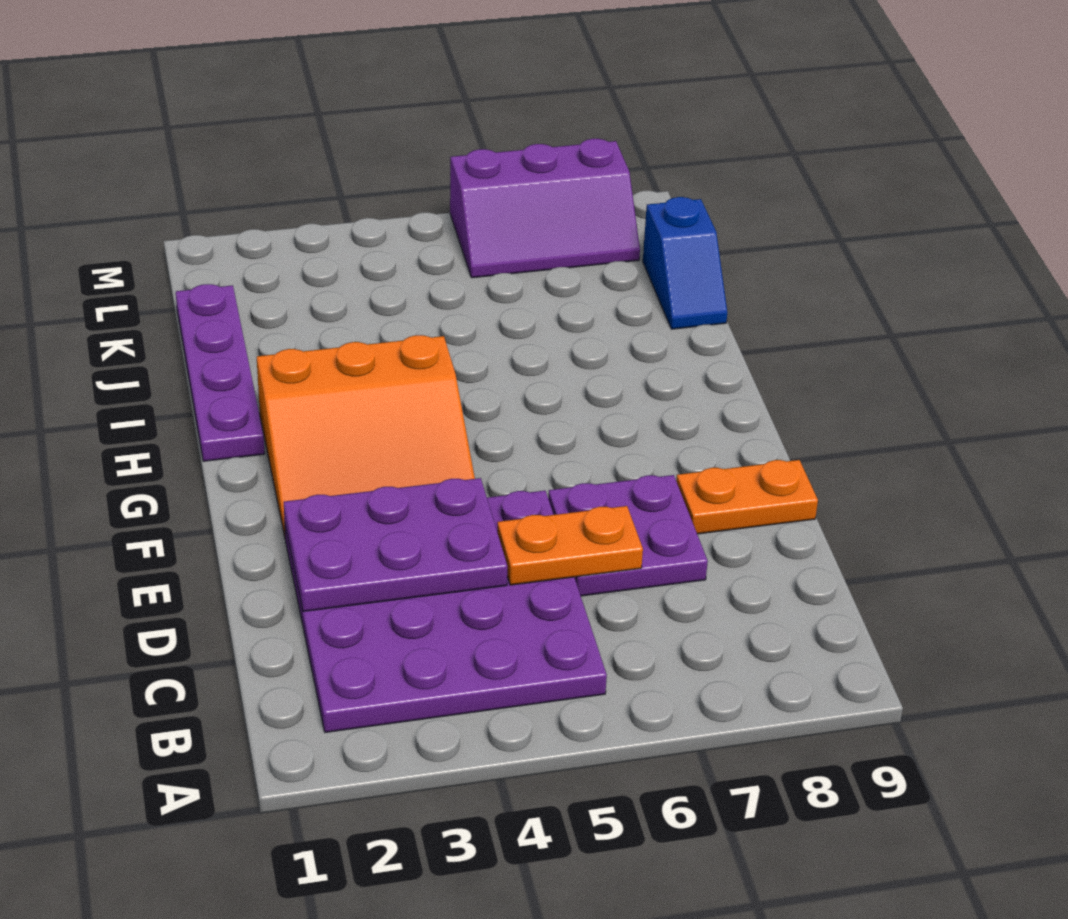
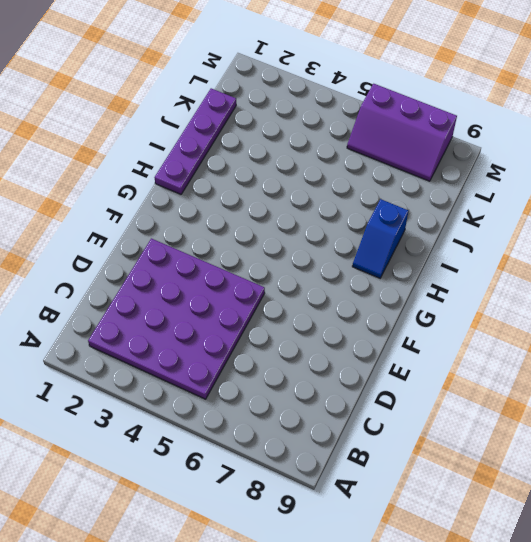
blue 1x2 slope [352,199,408,278] -> blue 1x2 slope moved to [643,197,727,329]
none -> purple 2x2 plate [548,475,708,596]
none -> orange 1x2 plate [676,460,818,534]

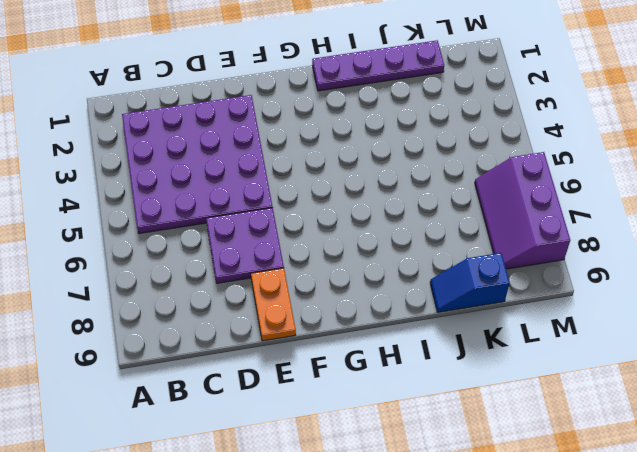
none -> orange 3x3 slope [257,335,475,536]
none -> purple 2x3 plate [284,478,507,612]

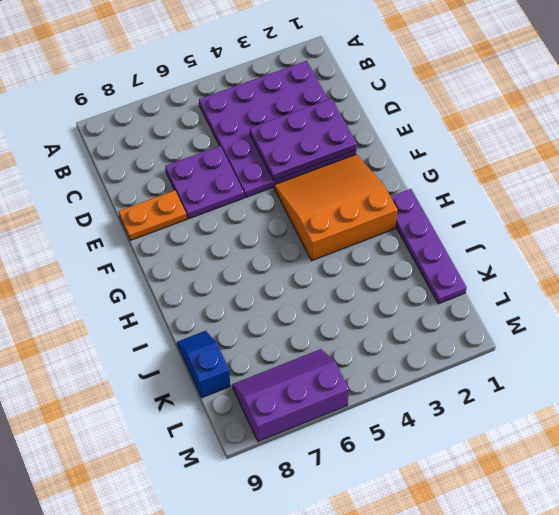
none -> orange 1x2 plate [497,506,643,585]

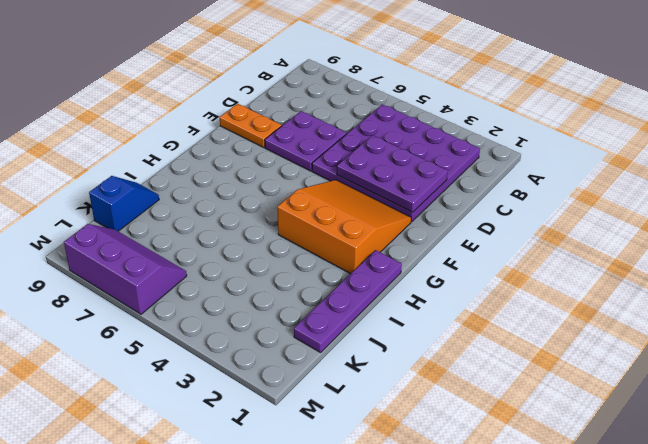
none -> orange 1x2 plate [497,506,643,585]

